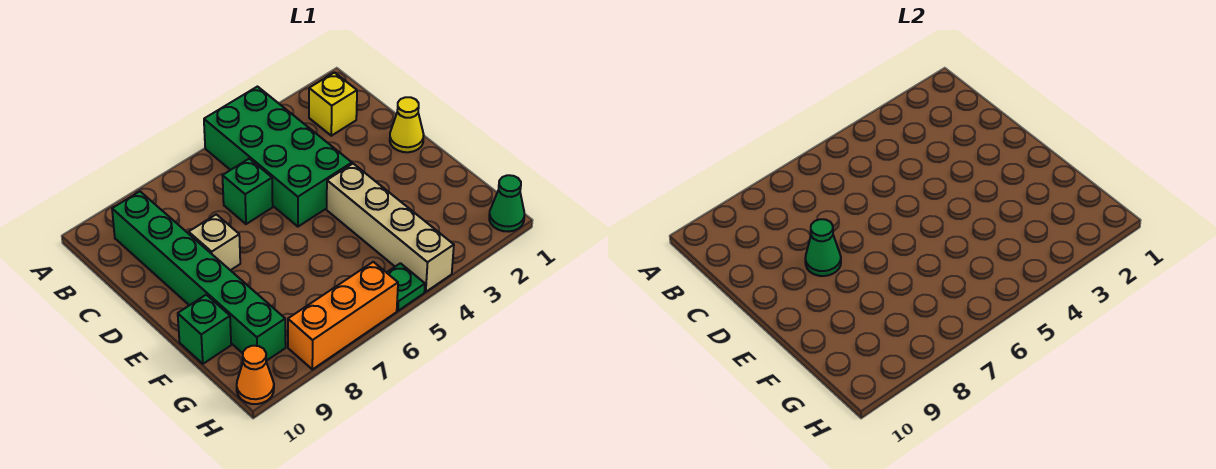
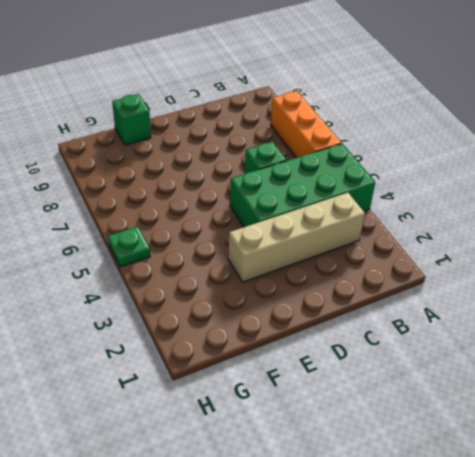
orange 1x3 brick [271,91,342,158] -> orange 1x3 brick moved to [288,262,398,369]
tan 1x4 brick [228,193,365,282] -> tan 1x4 brick moved to [327,164,454,292]
none -> yellow 1x1 brick [309,73,357,136]
none -> green 1x6 brick [112,192,286,361]
none -> yellow 1x1 cone [390,97,424,152]

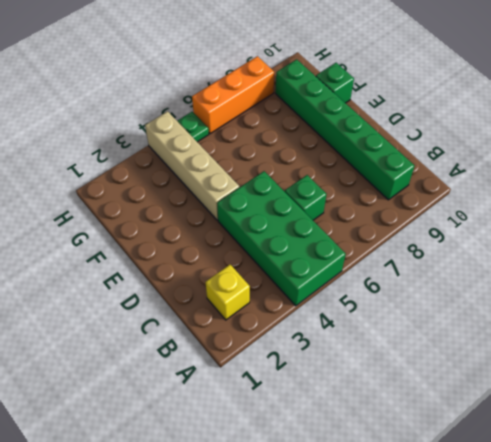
none -> yellow 1x1 cone [390,97,424,152]
none -> tan 1x1 brick [189,214,240,270]
none -> green 1x1 cone [489,175,524,232]

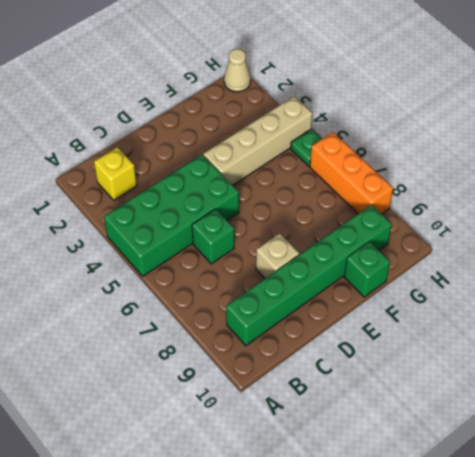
tan 1x1 cone [224,49,251,92] -> green 1x1 cone [489,175,524,232]
none -> yellow 1x1 cone [390,97,424,152]
none -> orange 1x1 cone [237,346,274,404]
none -> green 1x1 cone [805,219,841,276]

